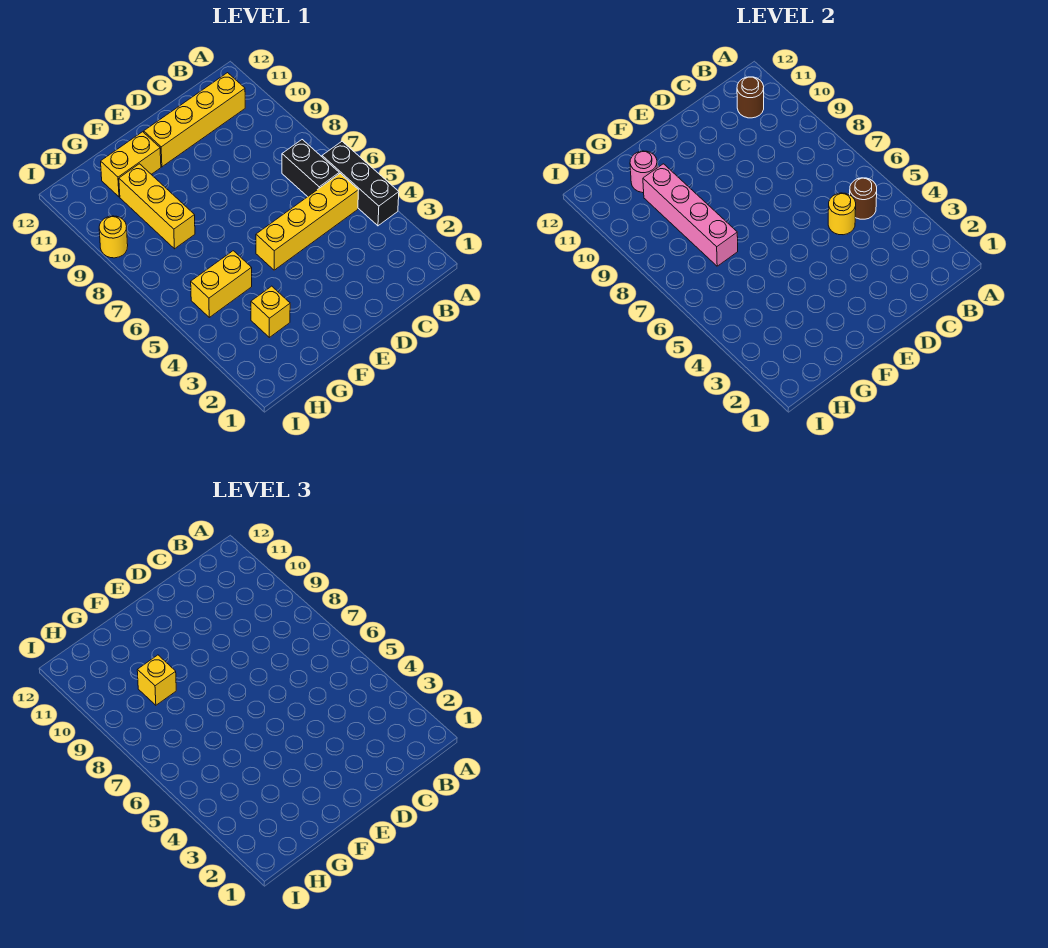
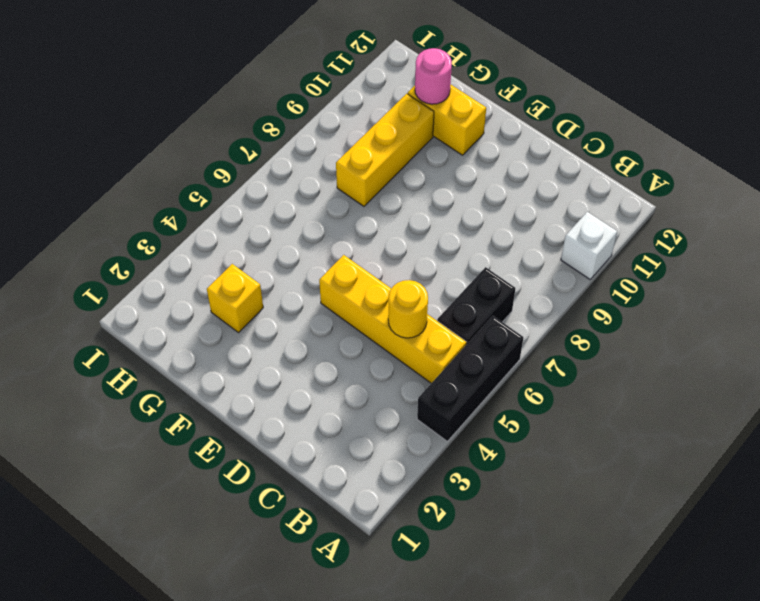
white 1x1 brick [561,212,617,279] -> none
none -> yellow 1x4 brick [144,73,245,167]
none -> yellow 1x2 brick [191,251,252,317]
none -> yellow 1x1 round brick [99,216,128,258]

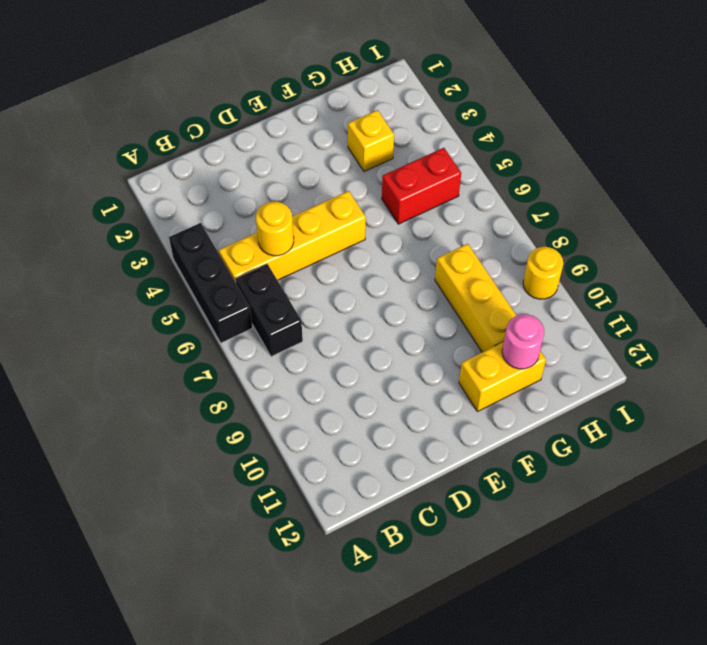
red 1x2 brick [382,148,461,224] -> yellow 1x2 brick [191,251,252,317]
none -> yellow 1x4 brick [144,73,245,167]
none -> brown 1x1 round brick [850,178,877,219]
none -> brown 1x1 round brick [737,77,764,118]

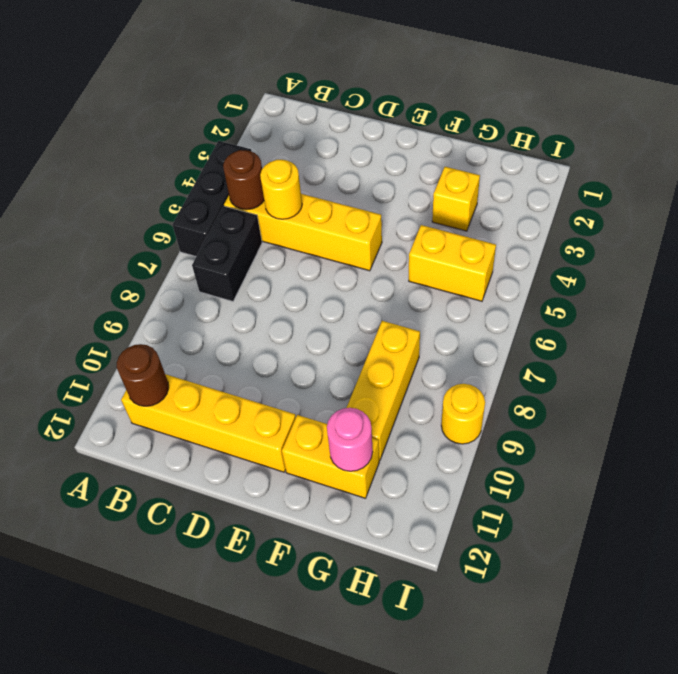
none -> pink 1x4 brick [643,164,738,266]
none -> yellow 1x1 brick [137,655,176,705]

